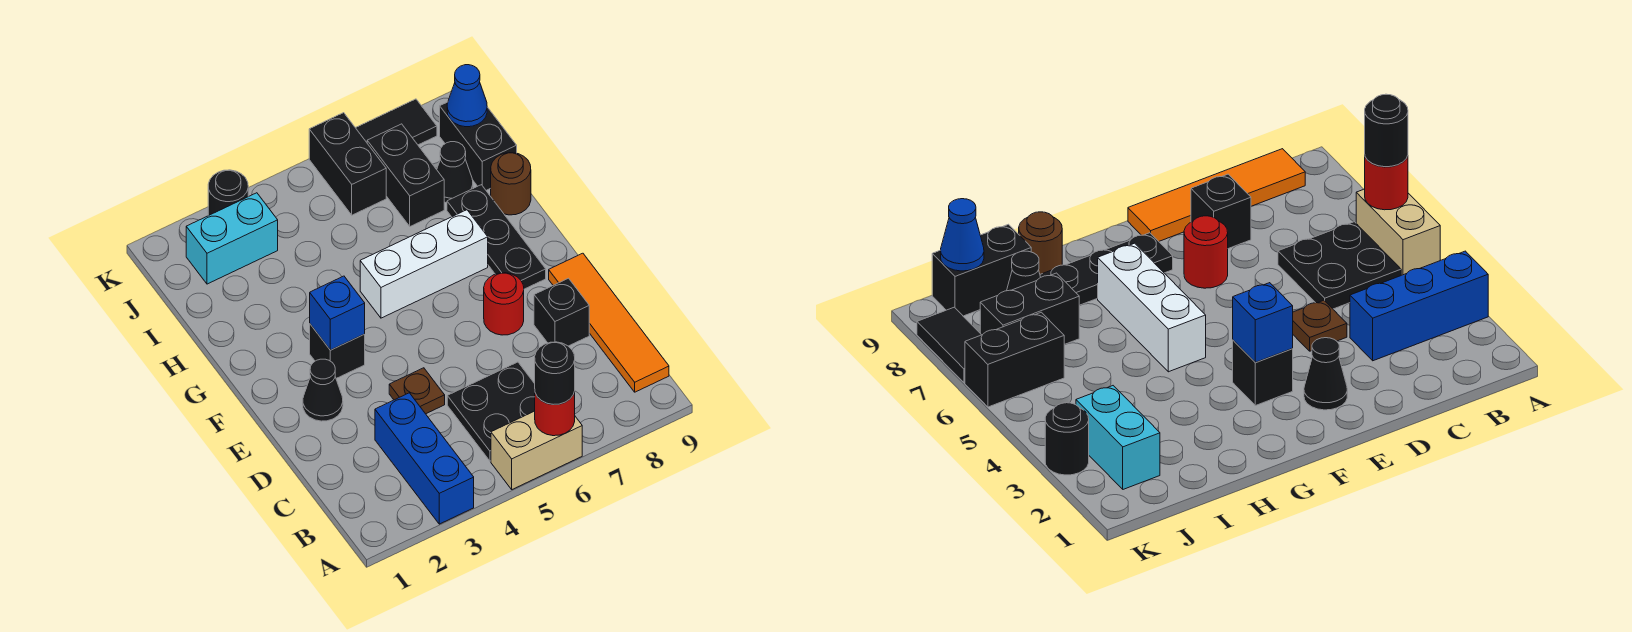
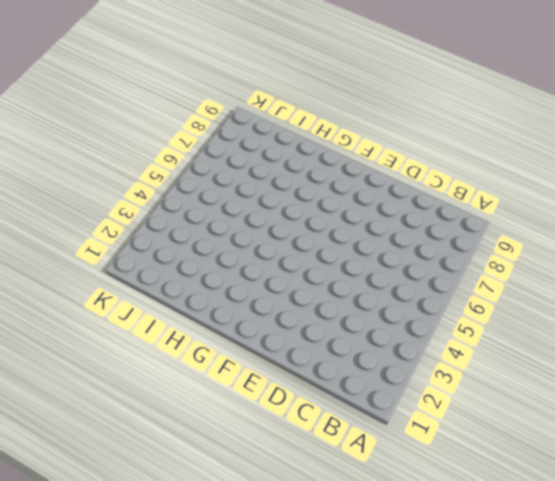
none -> blue 1x3 brick [375,393,474,524]
none -> tan 1x2 brick [491,411,582,489]
none -> black 2x2 plate [447,362,535,461]

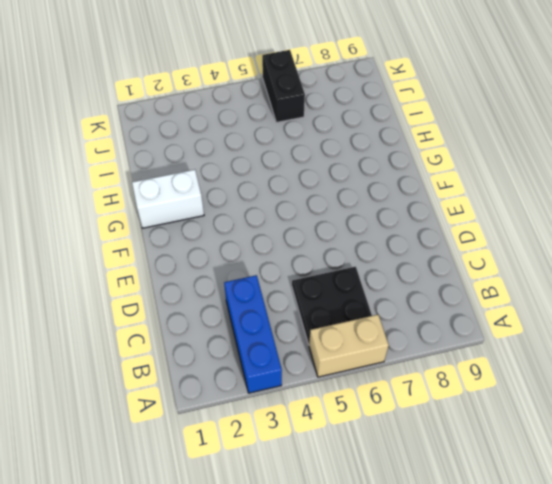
white 1x2 brick [132,170,204,228] -> none
none -> orange 1x4 tile [549,253,669,392]
none -> brown 1x1 plate [389,368,445,414]
none -> black 1x1 brick [534,278,589,346]

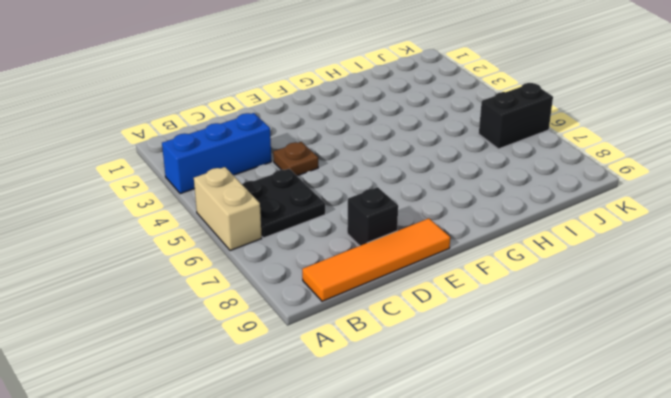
none -> black 1x1 cone [303,359,343,421]
none -> red 1x1 round brick [484,273,524,335]
none -> black 1x1 brick [310,324,365,378]

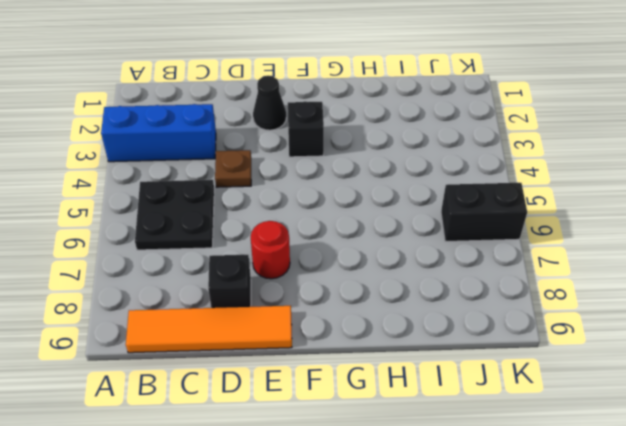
none -> tan 1x2 brick [491,411,582,489]
none -> black 1x3 plate [447,185,546,289]
none -> white 1x3 brick [360,210,488,318]

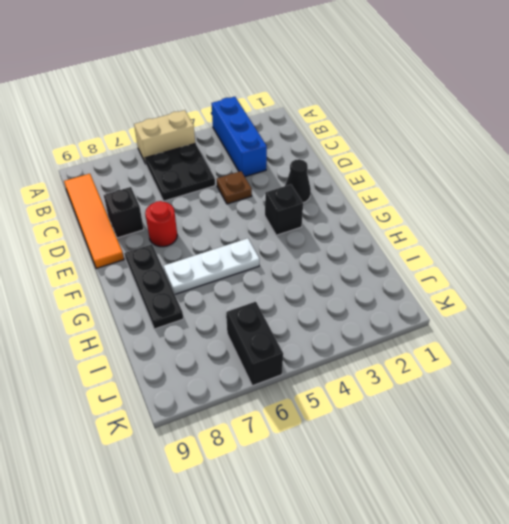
white 1x3 plate [164,238,259,294] -> white 1x3 brick [360,210,488,318]
none -> brown 1x1 round brick [491,153,531,215]
none -> black 1x2 brick [367,124,444,226]
none -> black 1x1 cone [437,142,473,203]

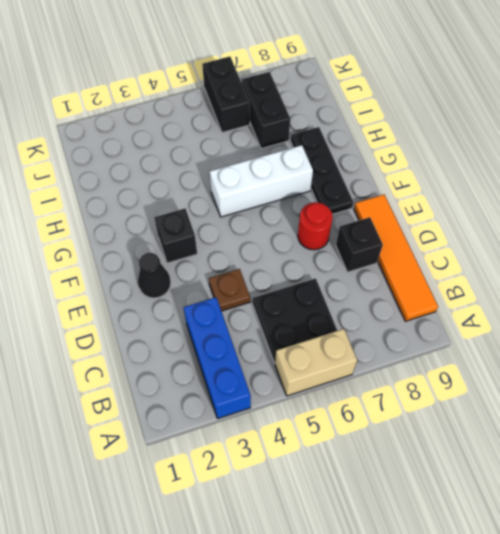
none -> brown 1x1 round brick [491,153,531,215]
none -> black 1x1 cone [437,142,473,203]
none -> black 1x2 brick [440,102,517,190]

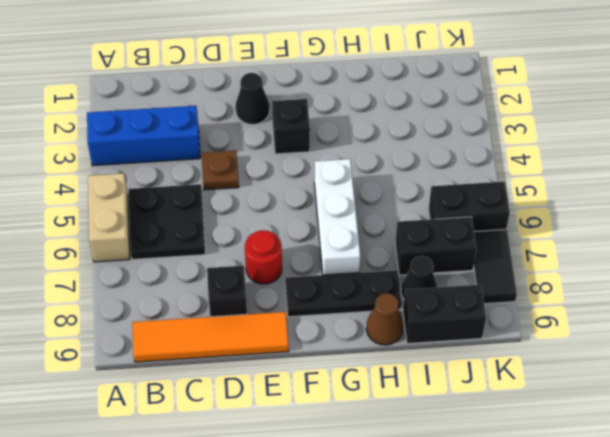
brown 1x1 cone [366,293,403,345] -> brown 1x1 round brick [491,153,531,215]
none -> cyan 1x2 brick [186,193,278,284]
none -> black 1x1 round brick [208,170,248,216]
none -> red 1x1 round brick [535,392,575,436]

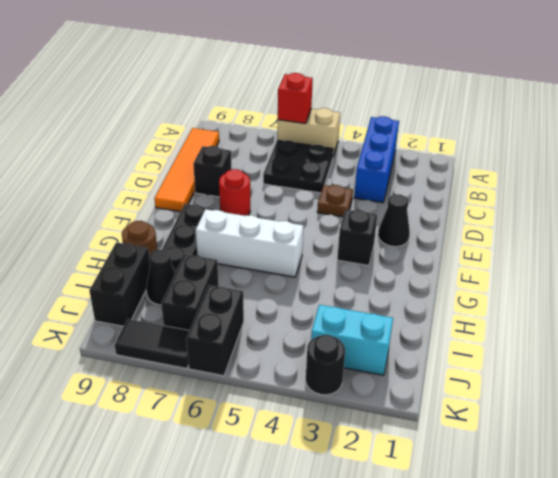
red 1x1 brick [278,73,313,123] -> red 1x1 round brick [535,392,575,436]
none -> blue 1x1 brick [310,276,365,350]
none -> blue 1x1 cone [447,65,487,127]
none -> black 1x1 round brick [535,342,575,405]

